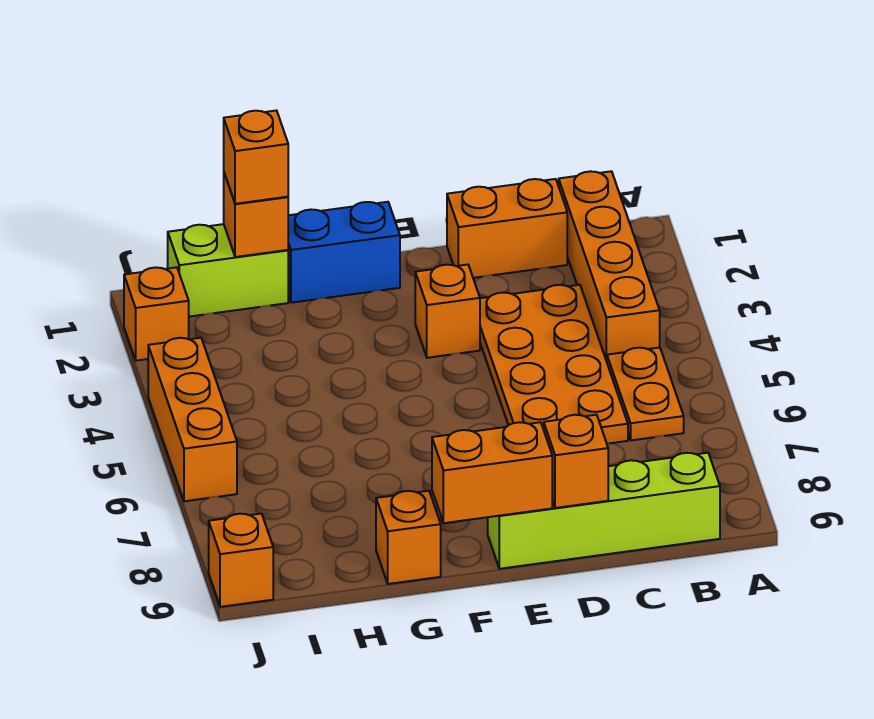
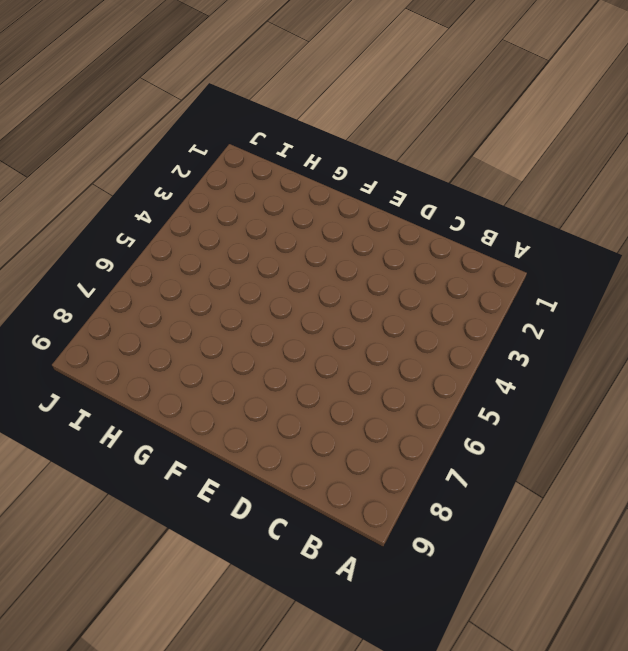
none -> orange 1x4 brick [559,171,660,362]
none -> orange 1x2 plate [607,348,684,440]
none -> lime 1x4 brick [488,453,720,569]

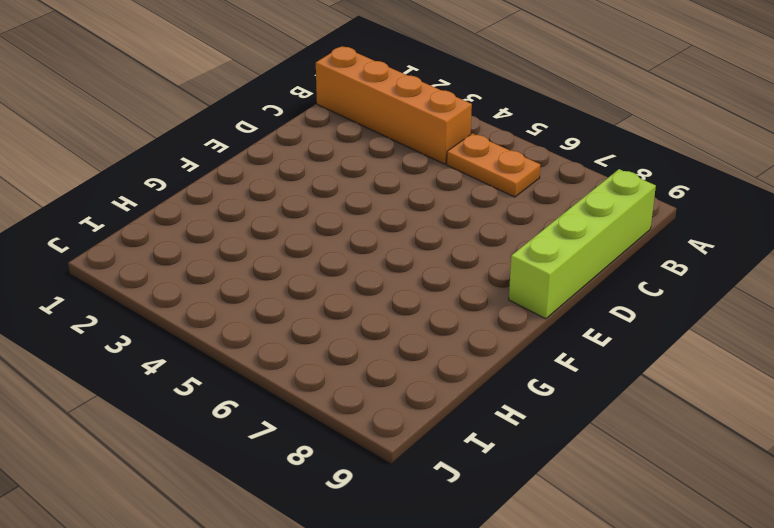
none -> orange 1x2 brick [447,179,567,278]
none -> orange 2x4 plate [480,285,628,443]
none -> orange 1x1 brick [415,265,480,358]

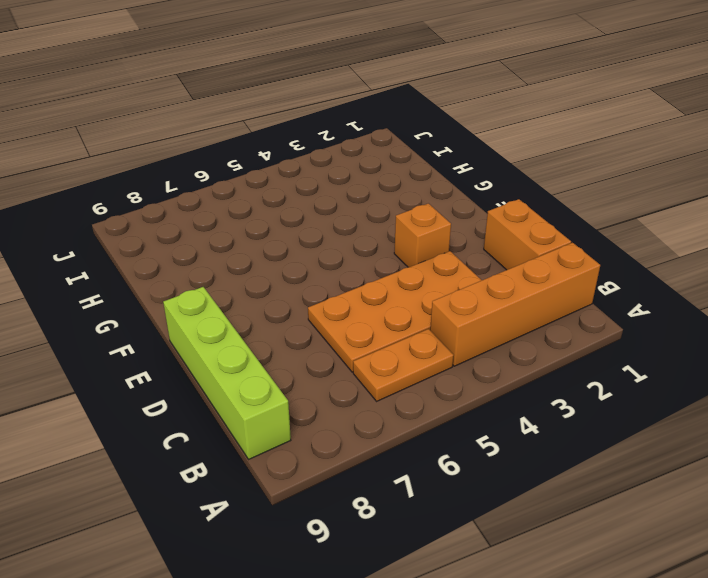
none -> blue 1x2 brick [288,202,400,303]
none -> orange 1x1 brick [376,491,441,584]
none -> lime 1x2 brick [168,224,288,317]

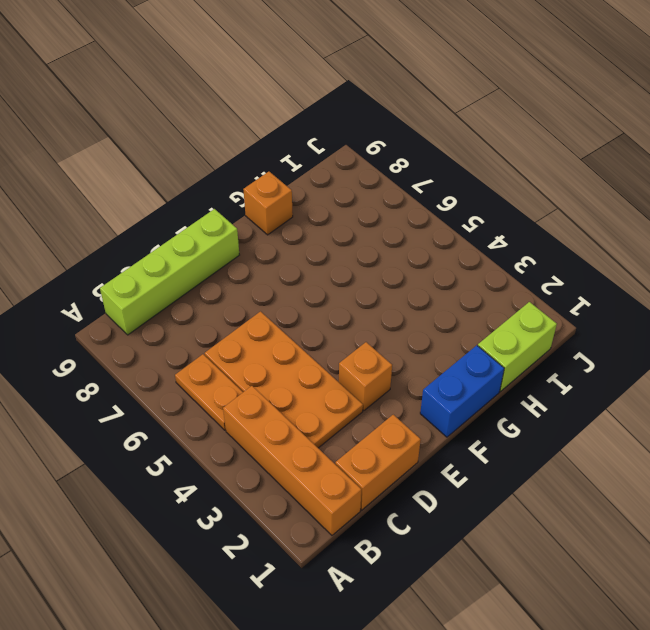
none -> orange 1x1 brick [124,267,189,361]
none -> orange 1x3 brick [148,338,237,501]
none -> orange 1x1 brick [209,514,273,607]

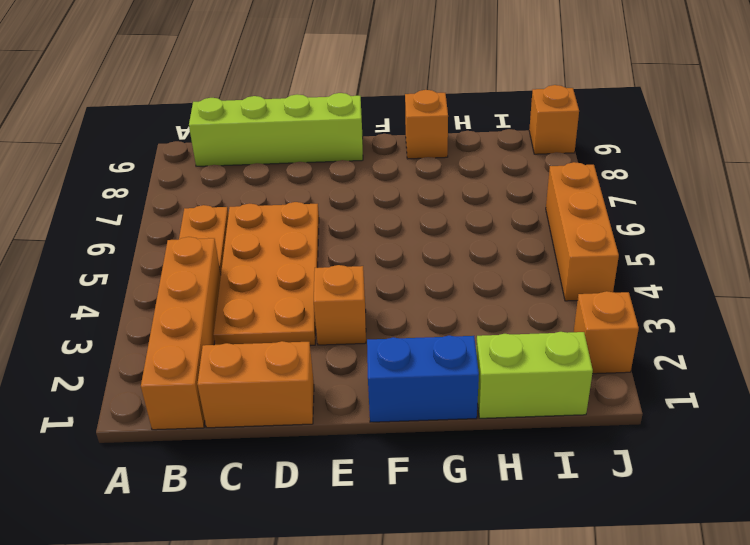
none -> orange 1x1 brick [544,415,608,508]
none -> orange 1x2 brick [432,422,552,523]
none -> orange 1x1 brick [224,173,288,257]

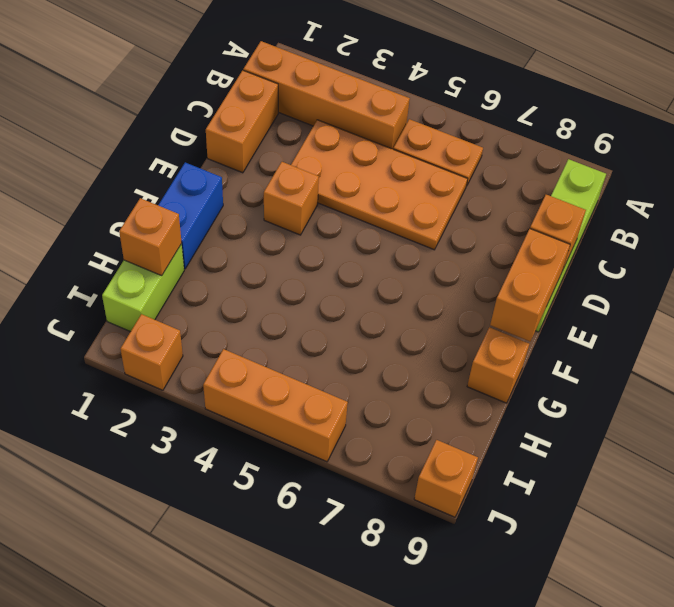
none -> orange 1x1 brick [224,111,288,204]

